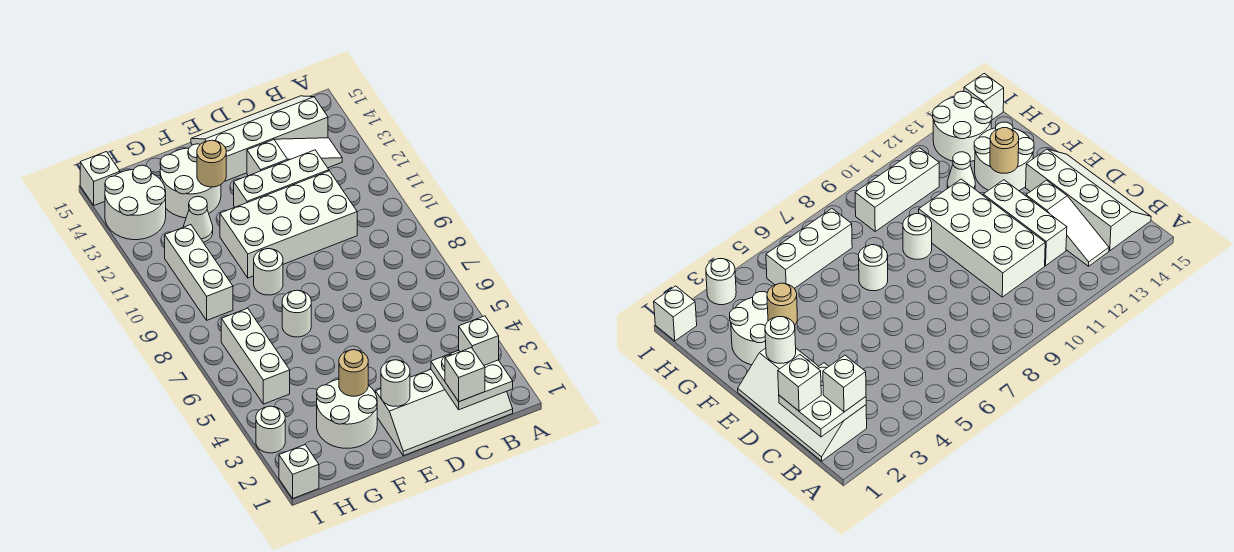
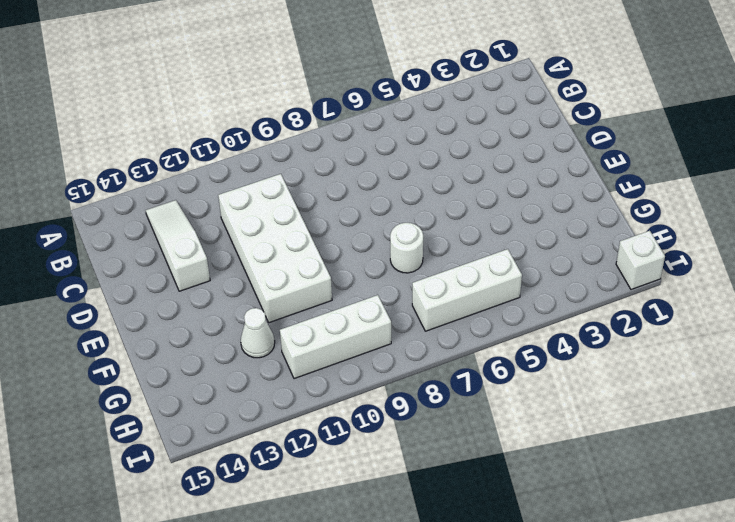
none -> white 2x4 slope [376,370,513,456]
none -> white 2x4 slope [191,96,328,181]
none -> white 1x3 brick [234,150,329,207]

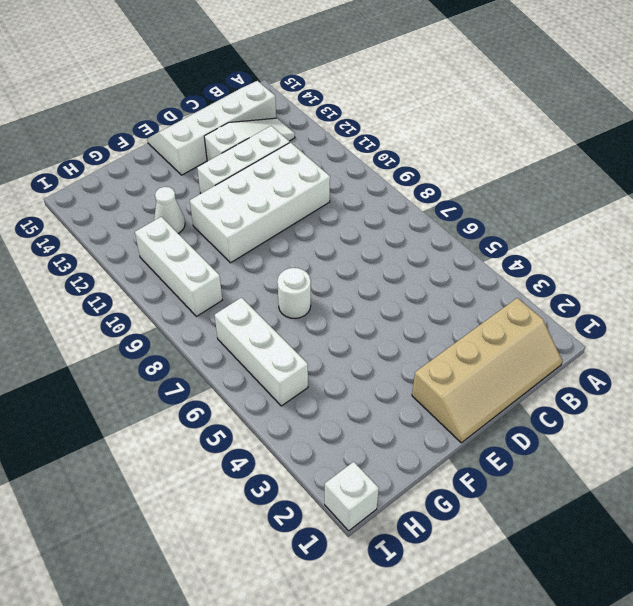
tan 2x4 slope [412,298,562,443] -> white 2x4 slope [376,370,513,456]
none -> white 2x2 round brick [317,379,377,448]
none -> white 1x1 round brick [254,249,283,295]
none -> white 2x2 round brick [160,144,221,218]

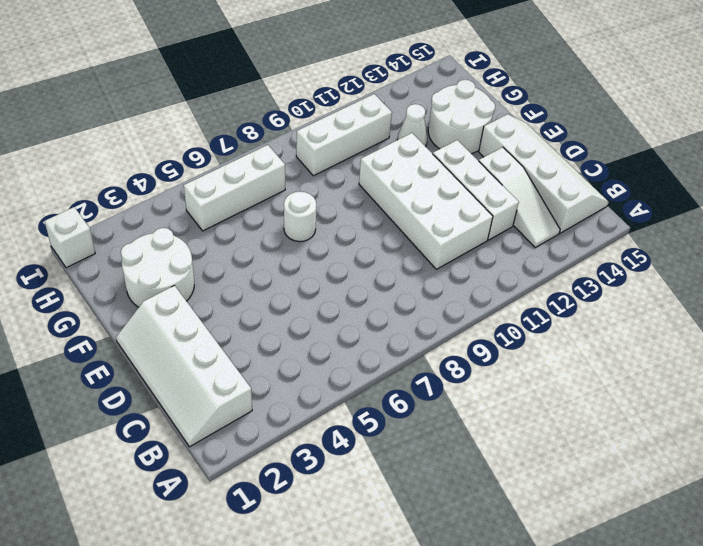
none -> white 1x1 round brick [254,249,283,295]
none -> white 2x2 round brick [105,165,166,240]
none -> white 1x1 round brick [256,406,285,453]

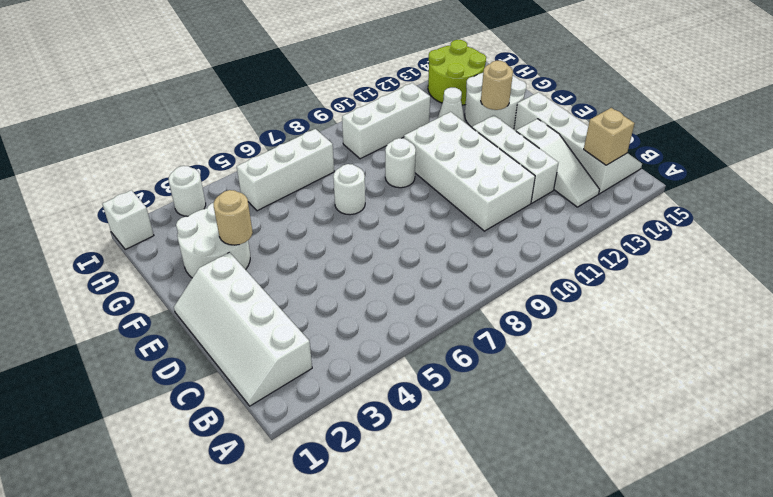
tan 1x1 brick [584,108,635,165] -> none
lime 2x2 round brick [428,40,486,105] -> white 2x2 round brick [105,165,166,240]
none -> white 1x1 brick [80,152,120,205]
none -> white 2x2 plate [431,351,513,410]
none -> white 1x1 round brick [381,360,410,406]

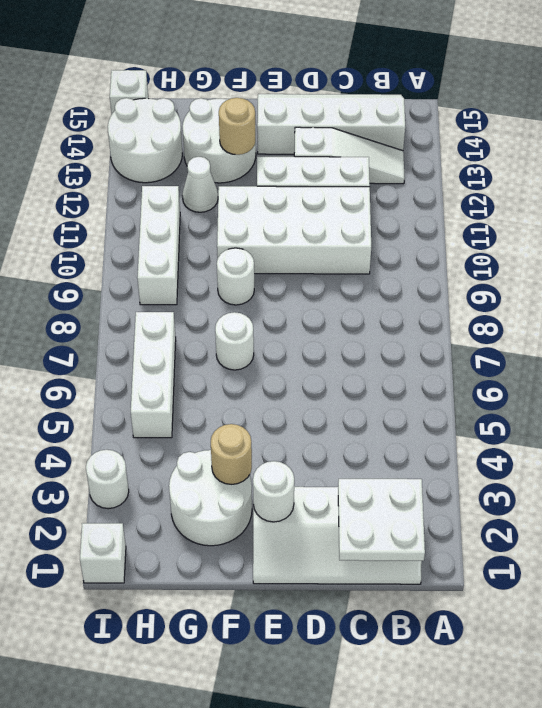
none -> white 1x1 brick [459,316,499,365]
none -> white 1x1 brick [445,348,485,402]

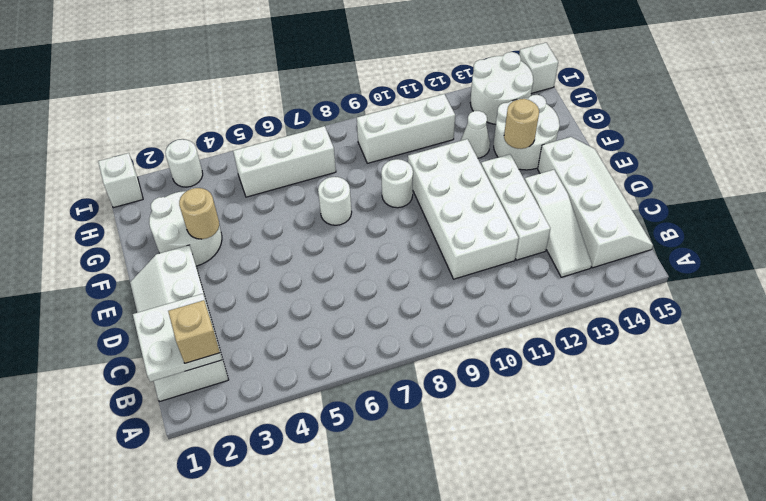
tan 1x1 brick [168,300,220,363] -> white 1x1 brick [459,316,499,365]
none -> white 1x1 round brick [381,360,410,406]
none -> white 1x1 brick [445,348,485,402]

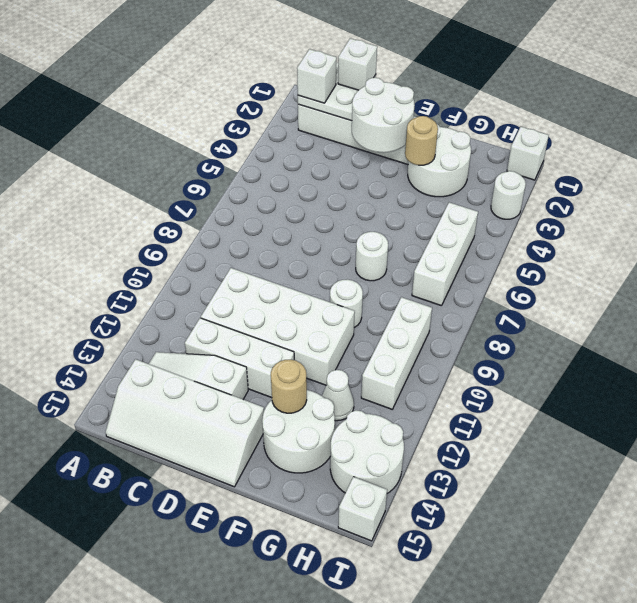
white 2x2 round brick [352,78,415,153] -> white 1x1 round brick [381,360,410,406]

